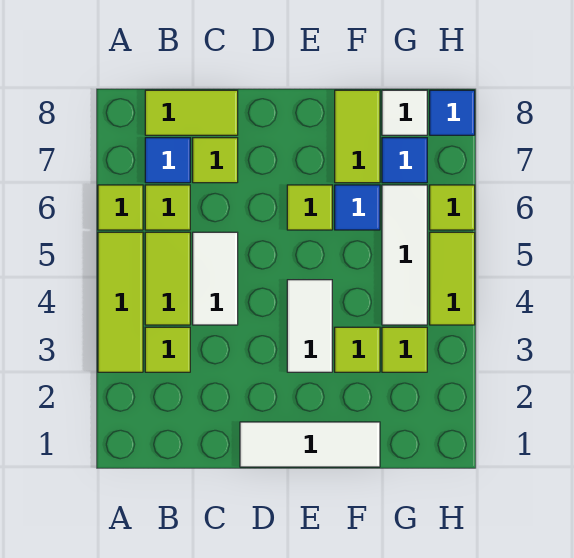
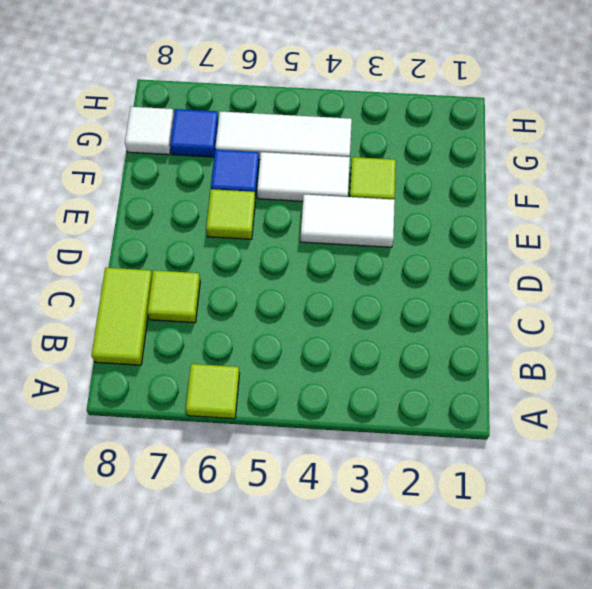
white 1x2 tile [257,152,350,201] -> white 1x2 tile moved to [193,232,238,325]
none -> lime 1x3 tile [98,232,143,372]
none -> lime 1x1 tile [145,327,190,372]
none -> lime 1x2 tile [145,232,190,325]

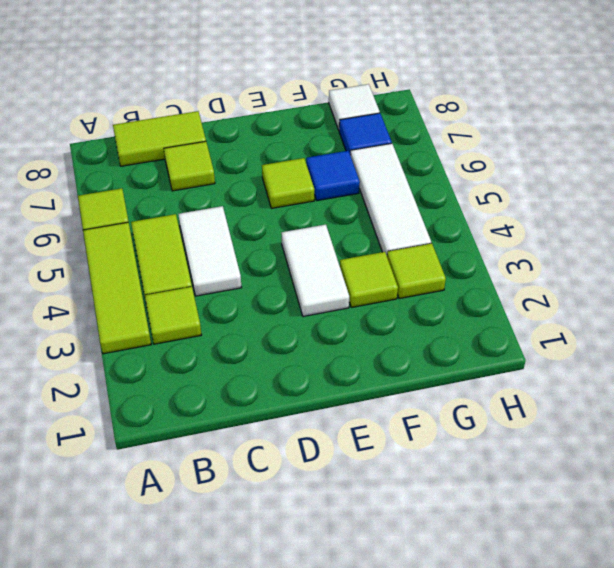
none -> lime 1x1 tile [145,185,190,230]
none -> blue 1x1 tile [145,138,190,183]
none -> white 1x3 tile [240,422,380,467]

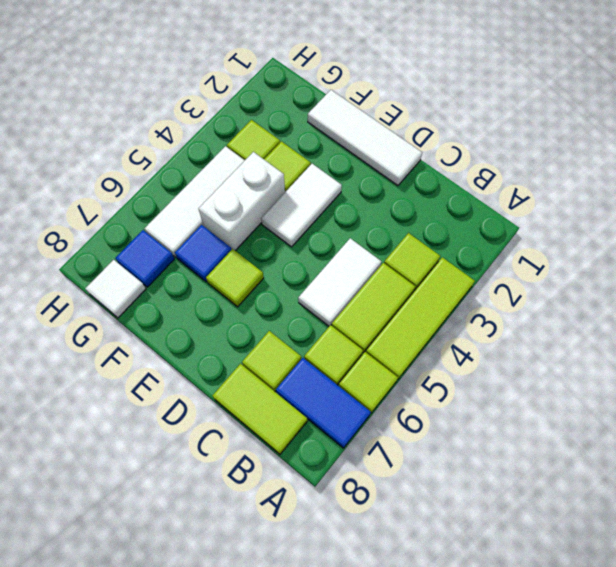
blue 1x2 tile [276,358,371,448] -> blue 1x1 tile [145,138,190,183]
white 1x2 brick [198,152,285,251] -> none
none -> lime 1x2 tile [335,90,380,183]
none -> lime 1x2 tile [430,232,475,325]
none -> lime 1x1 tile [430,185,475,230]

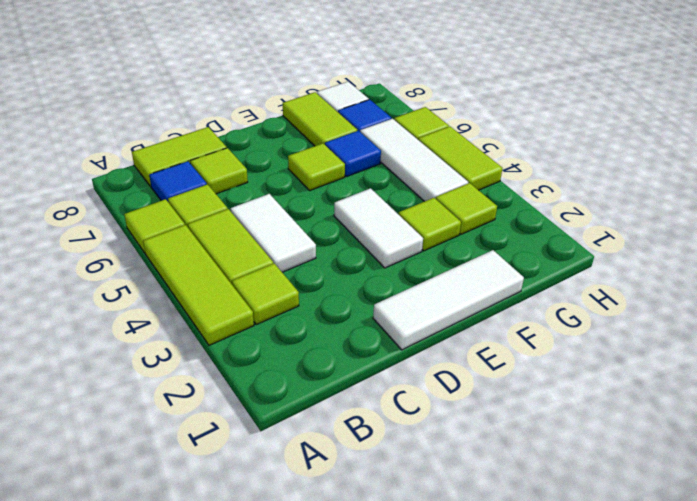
none -> blue 1x1 tile [430,90,475,135]

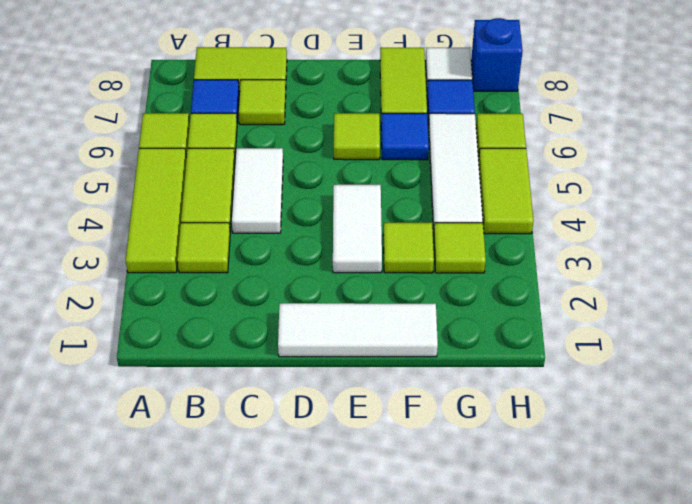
blue 1x1 brick [471,18,523,91] -> blue 1x1 tile [430,90,475,135]

